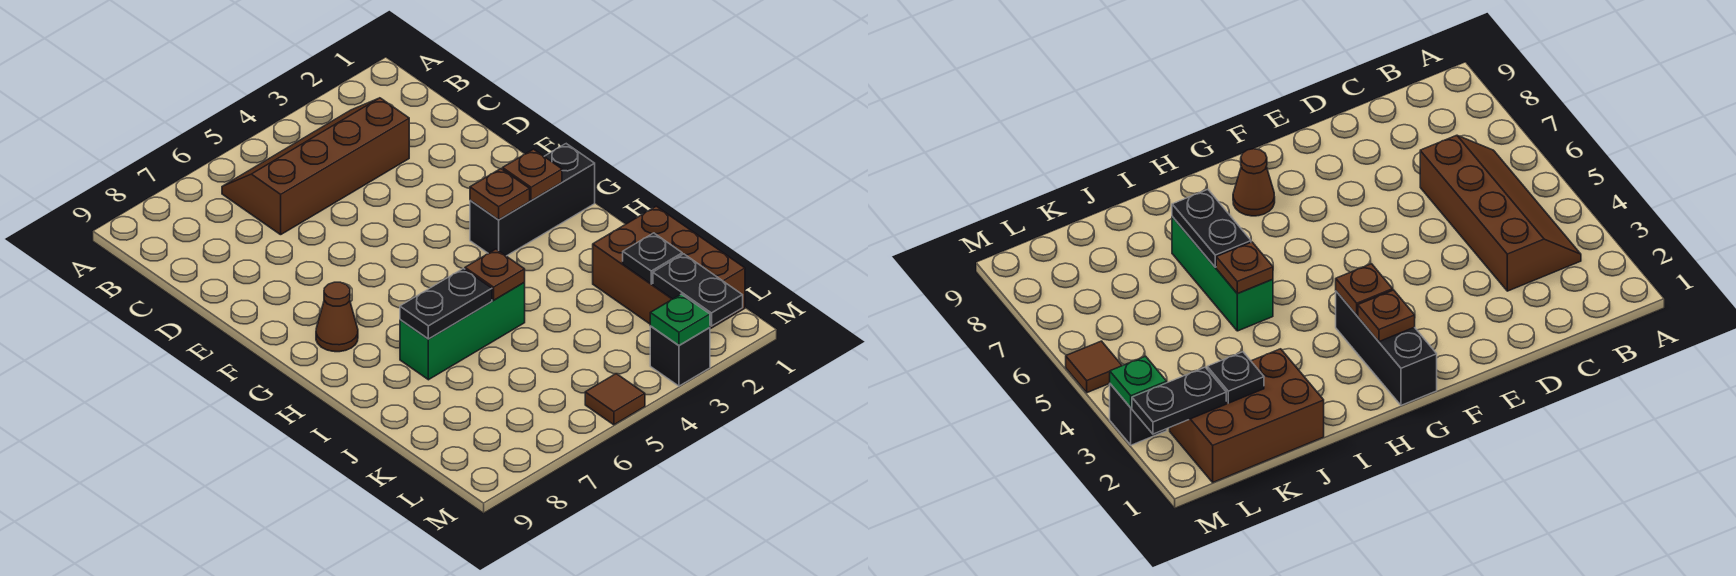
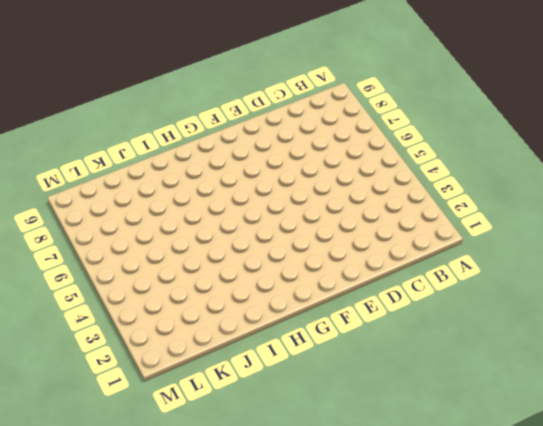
none -> brown 2x4 slope [222,98,409,235]
none -> black 1x3 brick [470,144,595,256]
none -> brown 1x1 cone [316,282,358,352]

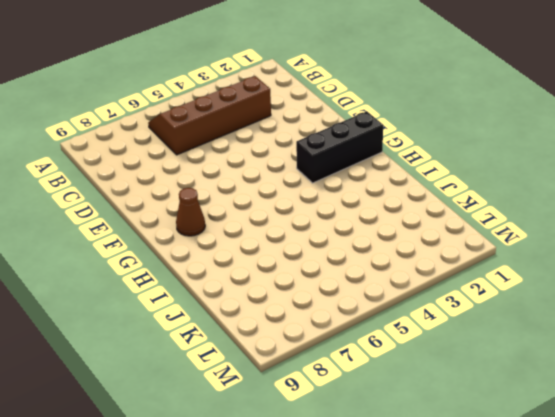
none -> green 1x3 brick [400,283,525,380]
none -> brown 2x3 brick [593,206,745,329]
none -> black 1x1 brick [650,326,710,386]

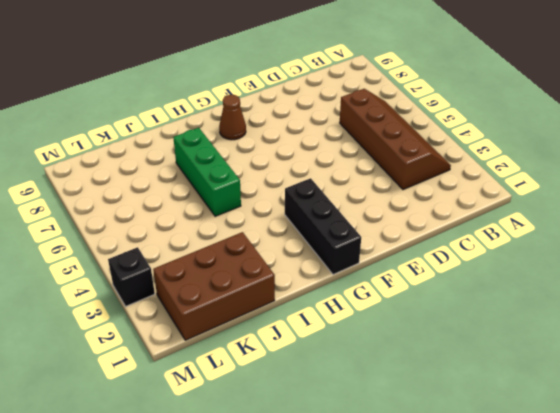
none -> brown 1x1 tile [585,374,645,425]
none -> brown 1x1 plate [503,149,562,201]
none -> brown 1x1 plate [470,169,530,220]

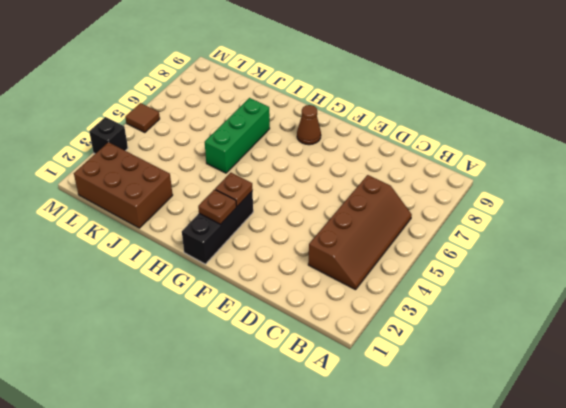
none -> brown 1x1 plate [465,249,525,300]
none -> black 1x2 plate [400,268,492,339]
none -> black 1x1 plate [623,233,682,284]

